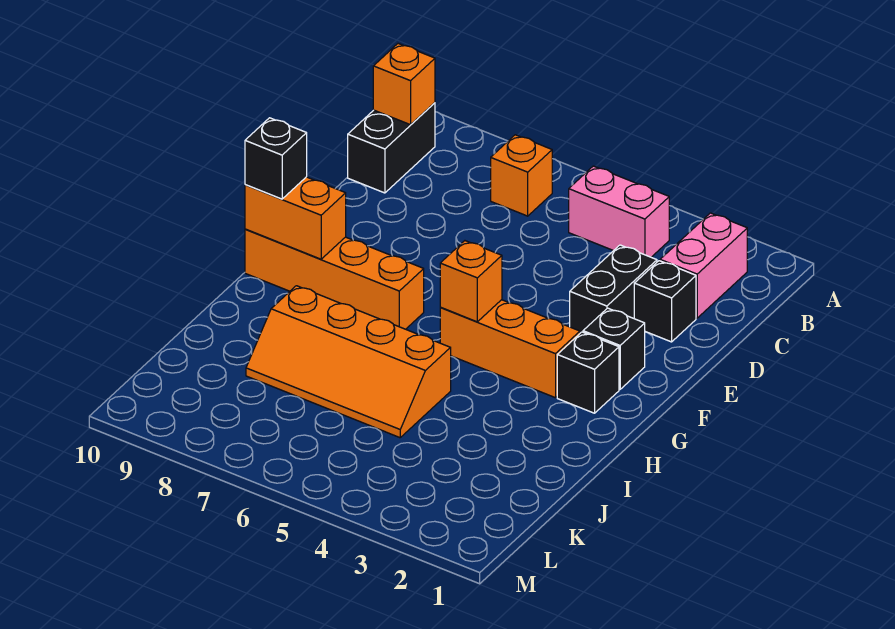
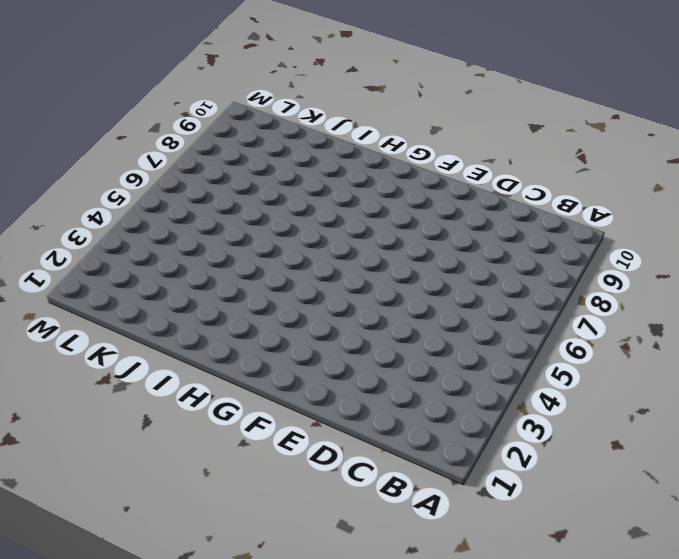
none -> pink 1x2 brick [660,213,747,318]
none -> pink 1x2 brick [569,166,669,257]
none -> orange 1x1 brick [491,135,552,216]

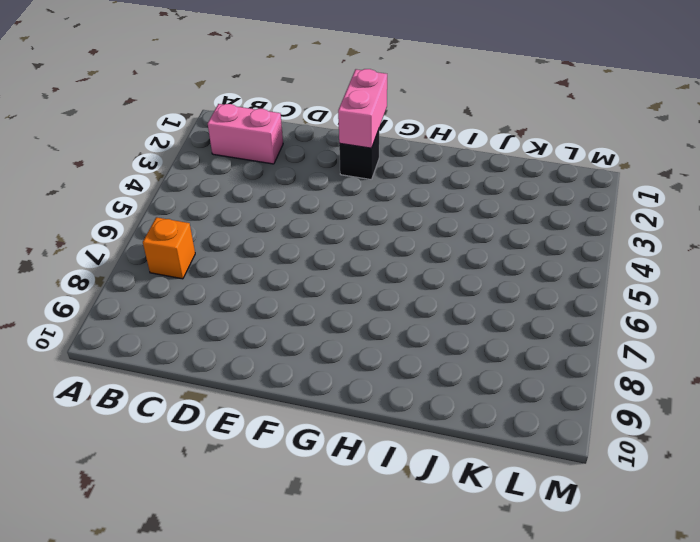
pink 1x2 brick [338,69,387,148] -> pink 1x2 brick moved to [569,166,669,257]
none -> black 1x2 brick [348,103,435,193]
none -> black 1x1 brick [634,261,696,342]
none -> black 1x2 brick [570,245,657,333]

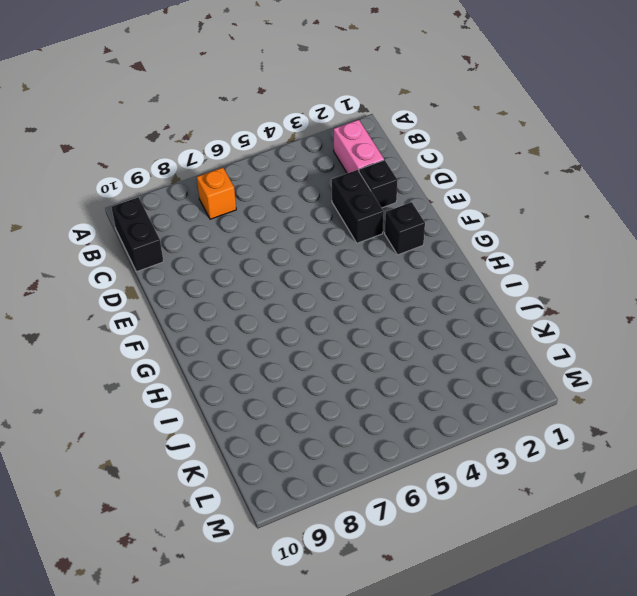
none -> pink 1x2 brick [569,166,669,257]
none -> black 1x1 brick [557,332,619,413]
none -> orange 1x3 brick [440,300,580,398]

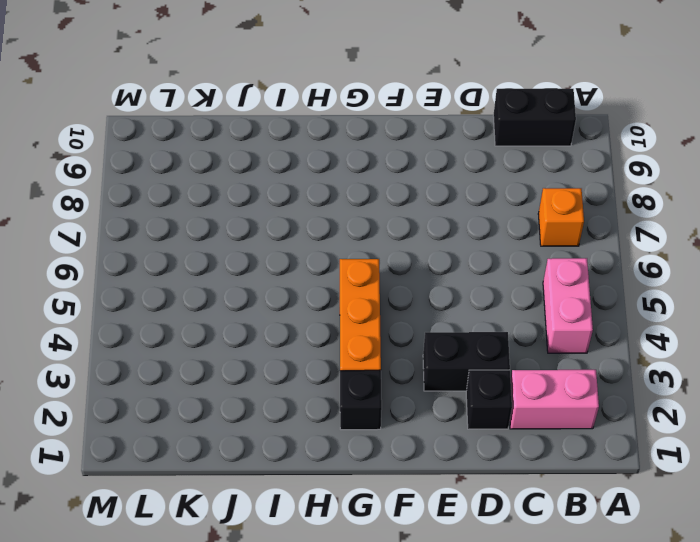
none -> black 1x1 brick [583,308,645,389]
none -> orange 1x4 brick [245,229,424,329]
none -> orange 2x4 slope [246,286,451,438]

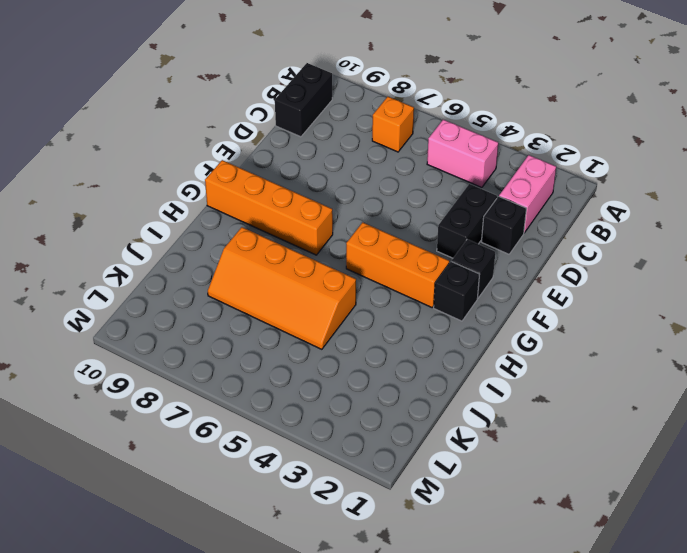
none -> orange 1x1 brick [373,44,435,125]
none -> orange 1x1 brick [440,241,502,322]
none -> orange 1x2 brick [245,177,346,259]

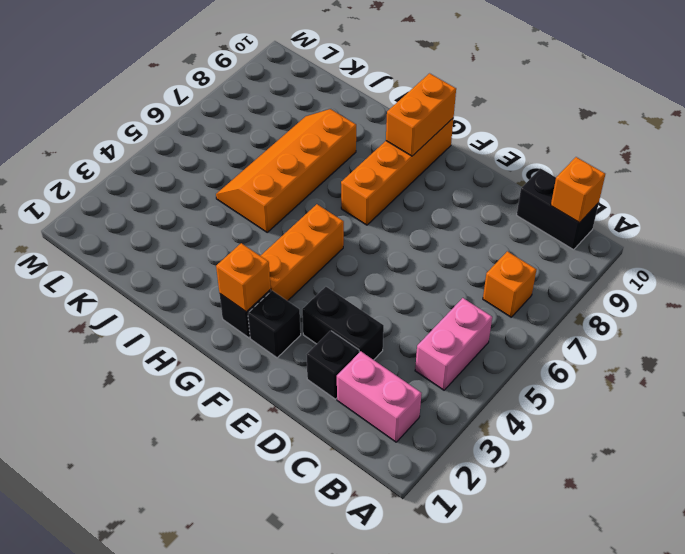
orange 1x1 brick [216,243,271,312] -> orange 1x1 brick moved to [440,241,502,322]
none -> black 1x1 brick [245,118,307,199]

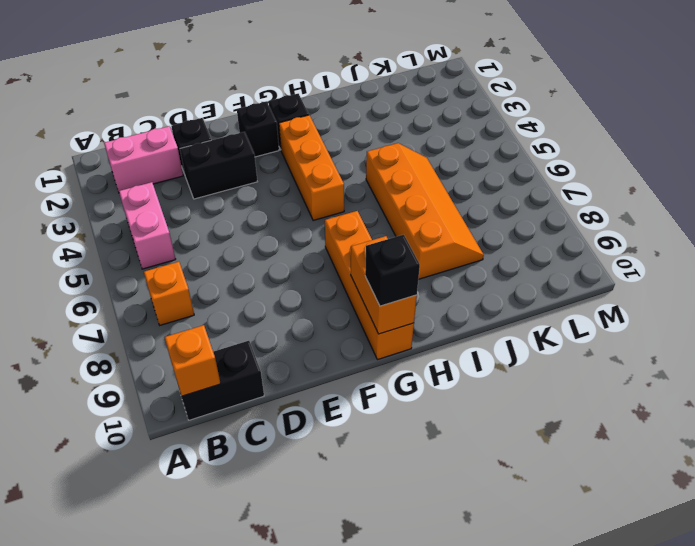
none -> orange 1x1 brick [440,241,502,322]

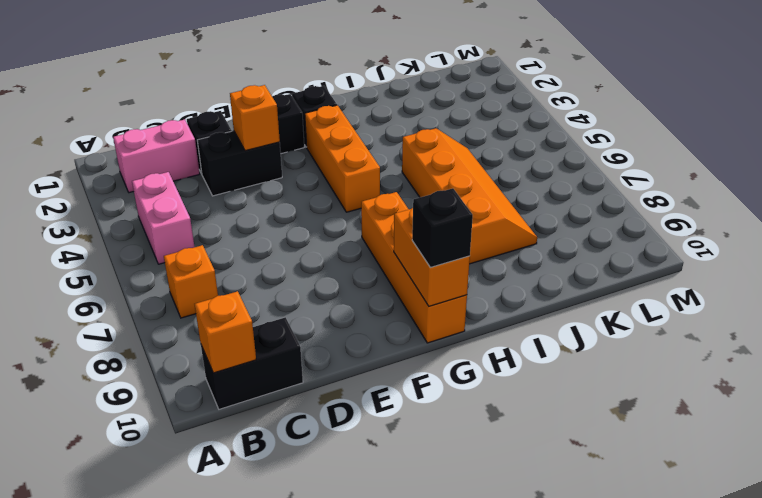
orange 1x1 brick [230,85,280,151] -> orange 1x1 brick moved to [440,241,502,322]

